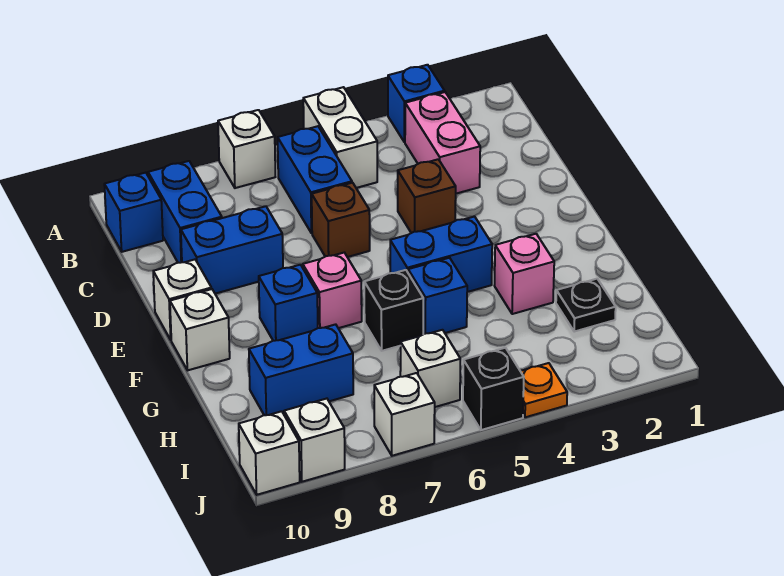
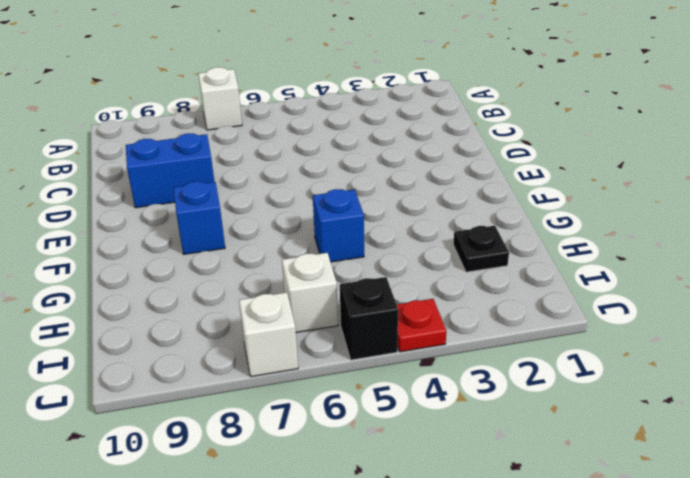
red 1x1 plate [397,299,446,352] -> orange 1x1 plate [521,363,567,417]
none -> blue 1x1 brick [388,65,445,142]
none -> white 1x2 brick [303,87,377,188]
none -> pink 1x2 brick [405,92,480,194]

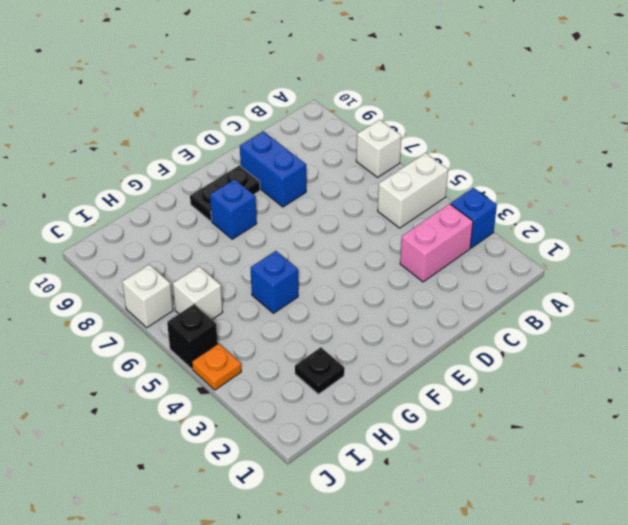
black 1x2 plate [190,166,260,221] -> none
none -> blue 1x2 brick [278,126,352,233]
none -> blue 1x2 brick [148,161,222,263]
none -> blue 1x1 brick [104,173,163,252]

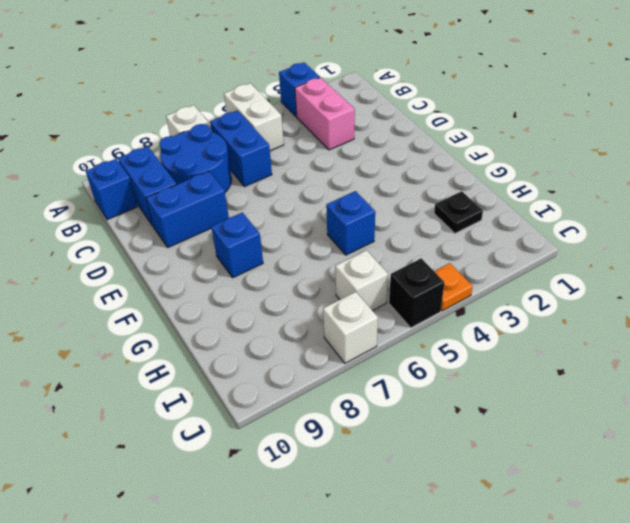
blue 2x2 round brick [160,124,232,192] -> none
none -> brown 1x1 brick [398,159,456,233]
none -> brown 1x1 brick [312,183,370,257]
none -> white 1x1 brick [153,260,211,340]

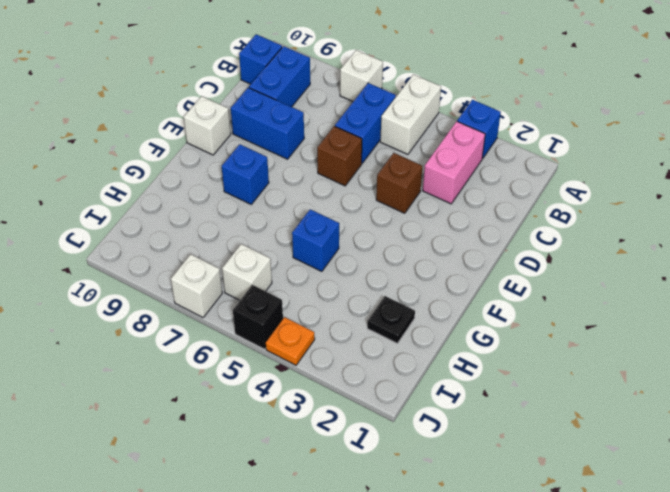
none -> blue 1x2 brick [390,217,492,292]
none -> pink 1x1 brick [303,253,362,328]
none -> white 1x1 brick [170,289,230,370]

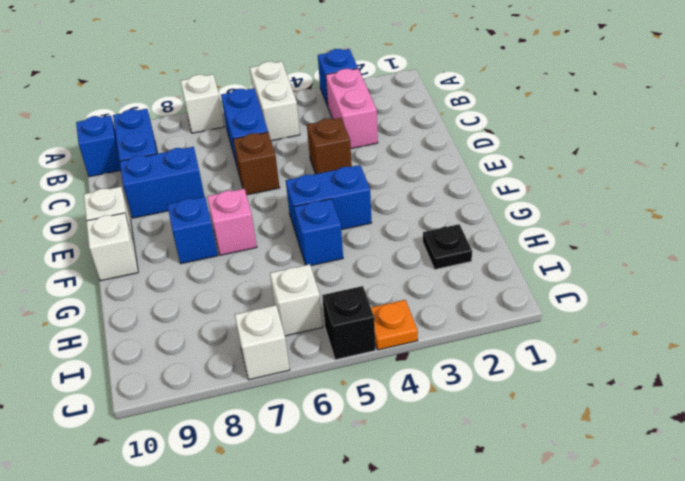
none -> pink 1x1 brick [494,234,554,314]
none -> black 1x1 brick [364,270,423,351]
none -> blue 1x2 brick [249,324,353,415]

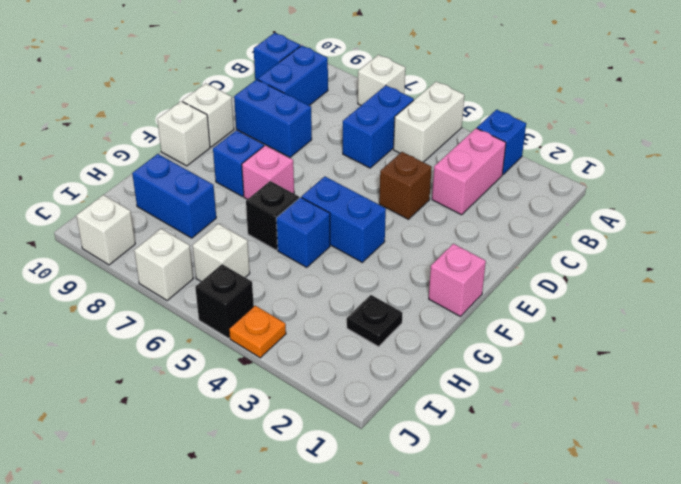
pink 1x1 brick [429,244,486,317] -> pink 1x1 brick moved to [494,234,554,314]
none -> brown 1x1 brick [312,183,370,257]
none -> white 1x1 brick [239,411,300,495]

